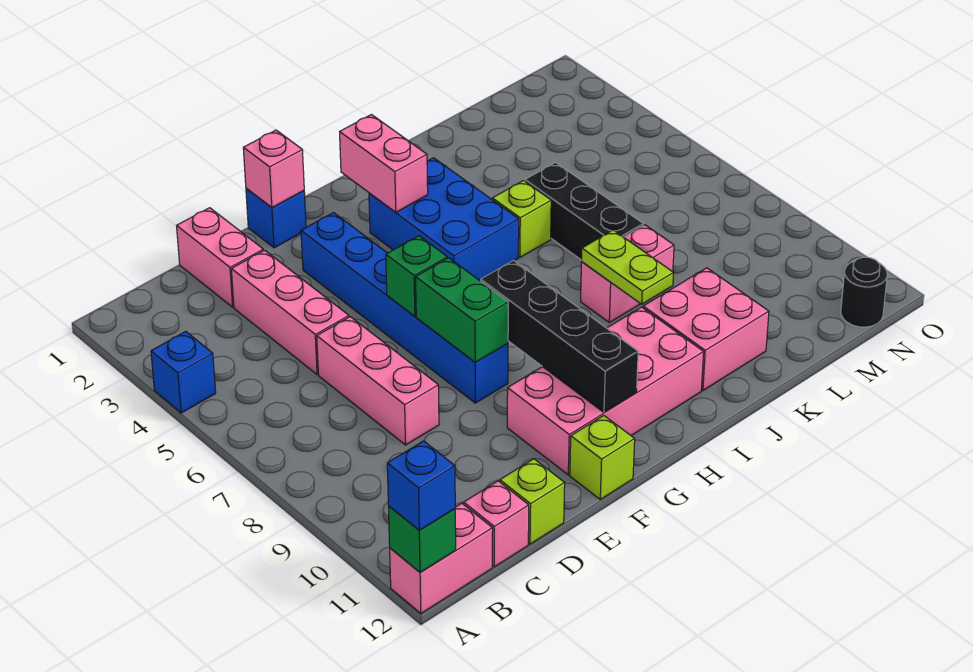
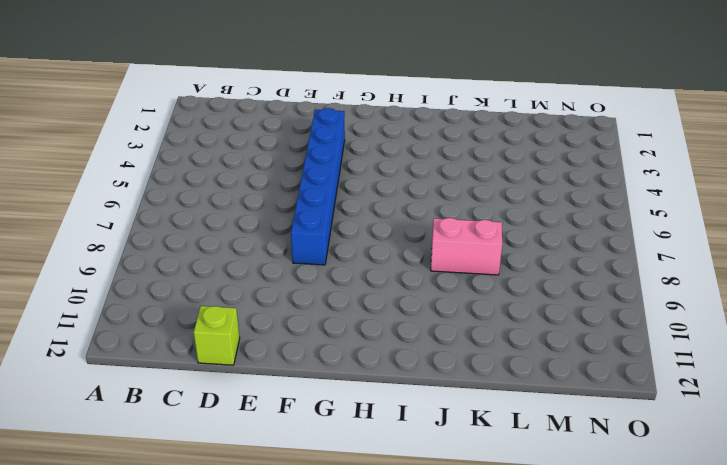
none -> blue 1x1 brick [151,332,216,413]
none -> pink 1x2 brick [390,503,493,613]
none -> pink 1x1 brick [464,481,529,567]

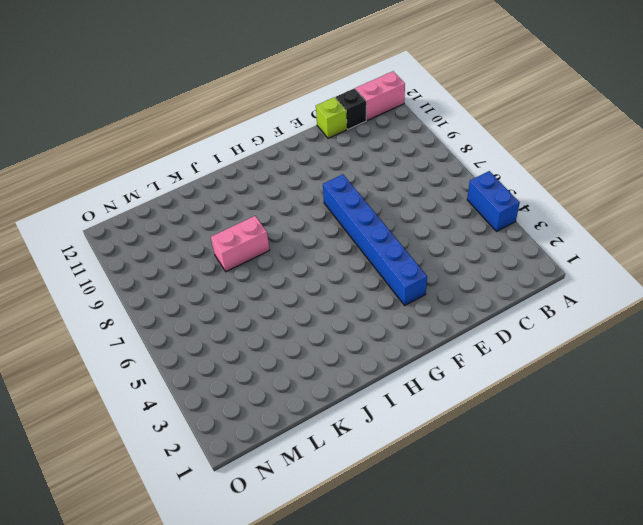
blue 1x2 brick [467,171,520,231] -> blue 1x1 brick [151,332,216,413]
black 1x1 brick [336,88,366,129] -> pink 1x1 brick [464,481,529,567]
none -> pink 1x2 brick [177,208,263,307]
none -> pink 1x3 brick [231,250,349,375]
none -> pink 1x3 brick [317,317,439,445]

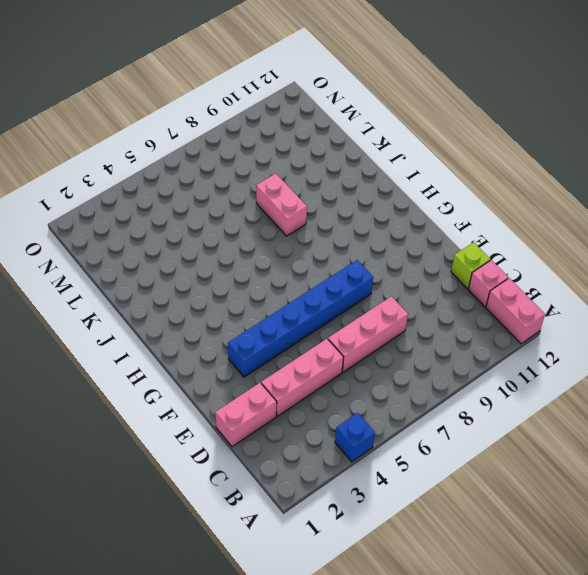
none -> blue 1x1 brick [246,188,306,248]
none -> pink 2x4 brick [507,307,704,475]
none -> lime 1x1 brick [570,416,635,499]

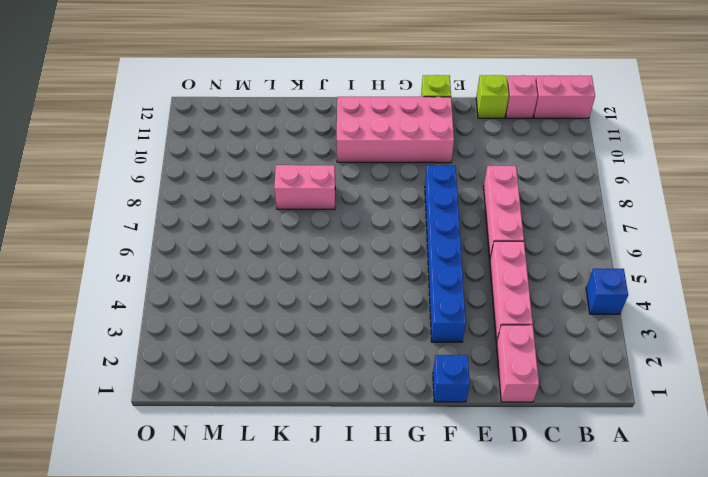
none -> blue 2x3 brick [369,158,519,281]
none -> lime 1x1 brick [492,181,551,257]
none -> pink 2x2 brick [643,268,769,391]

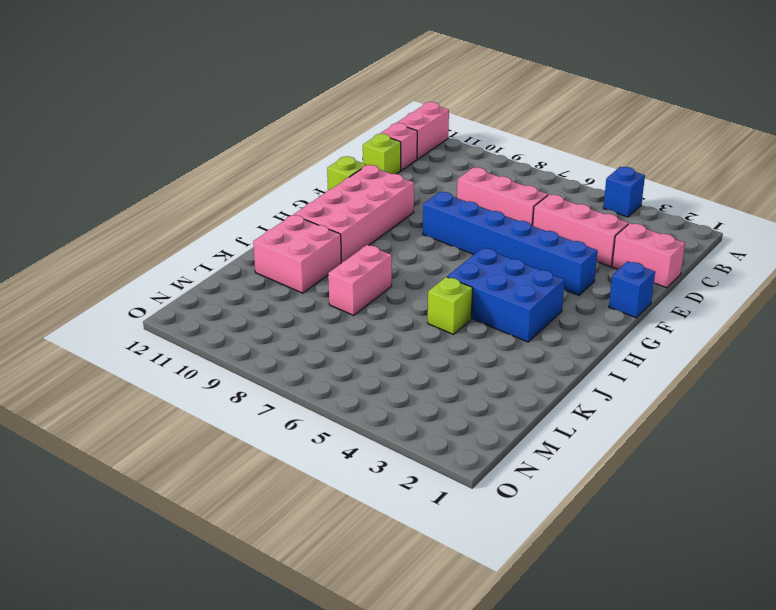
none -> black 1x3 brick [525,163,643,260]
none -> black 1x1 round brick [841,257,887,327]
none -> green 1x1 brick [388,506,456,573]

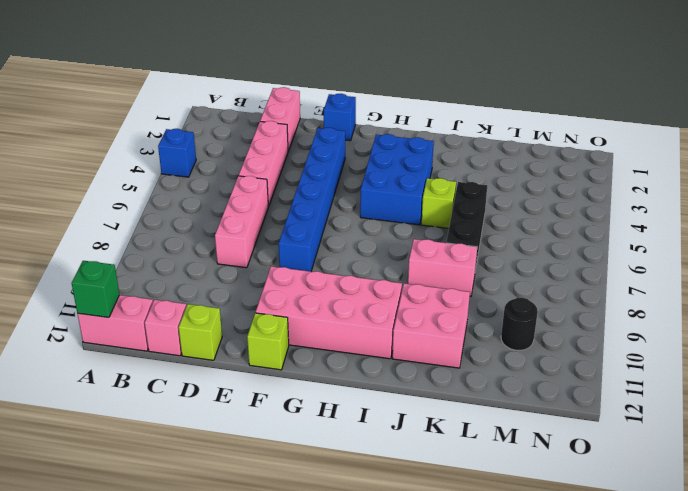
black 1x1 round brick [501,297,538,350] -> black 1x1 round brick moved to [841,257,887,327]
none -> pink 1x1 brick [243,130,304,208]
none -> green 1x1 brick [386,236,447,316]
none -> green 1x2 brick [416,258,508,362]

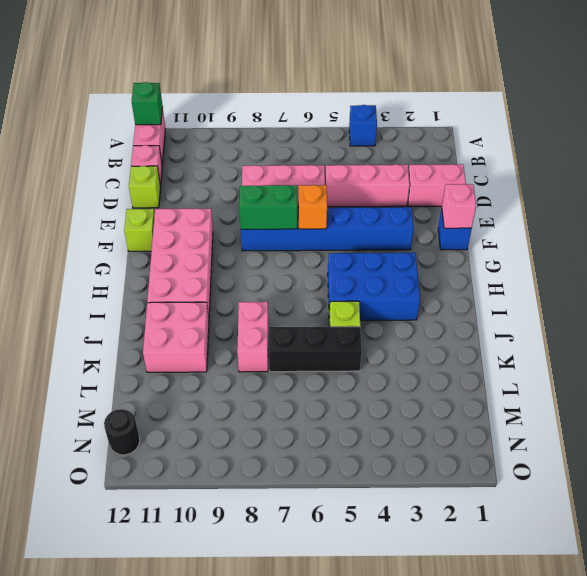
orange 1x1 brick [299,185,327,229] -> green 1x1 brick [386,236,447,316]
none -> black 1x4 brick [481,260,638,413]
none -> pink 1x2 brick [340,115,428,212]
none -> lime 1x2 plate [582,230,674,304]

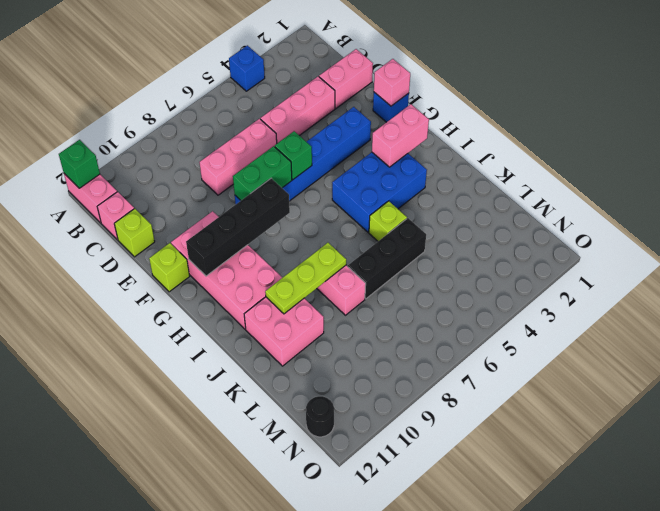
lime 1x3 plate [265,243,346,314] -> lime 1x2 plate [582,230,674,304]
none -> blue 1x1 brick [387,441,455,530]

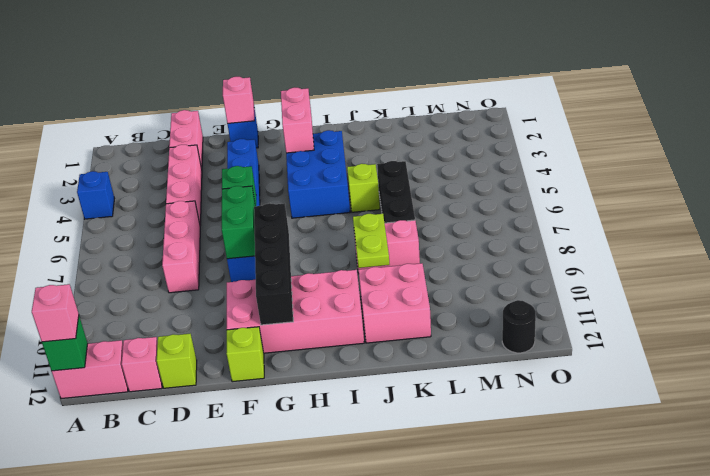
pink 1x1 brick [32,284,79,342] -> blue 1x1 brick [387,441,455,530]

